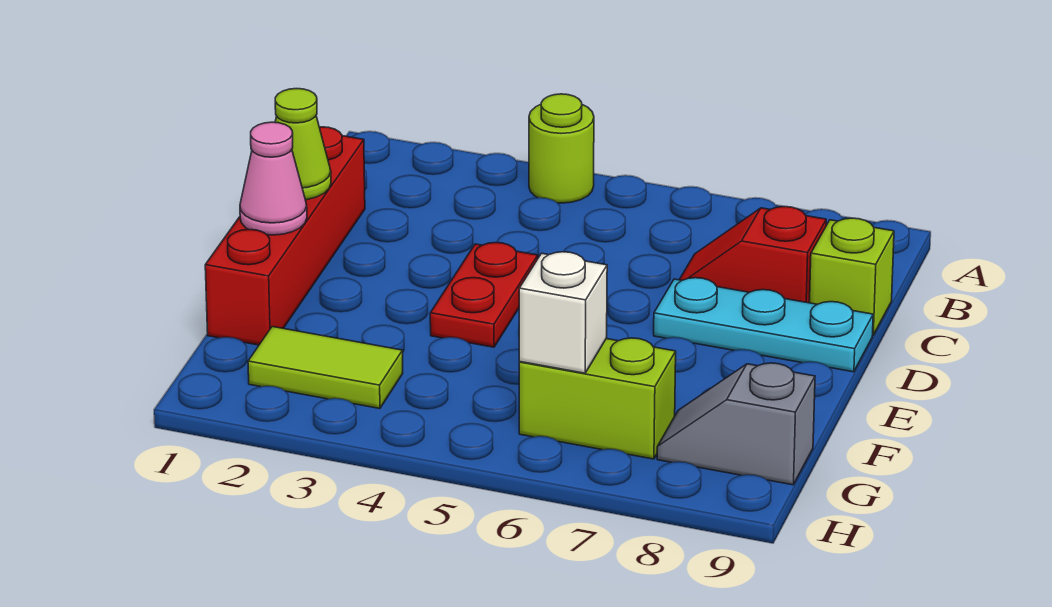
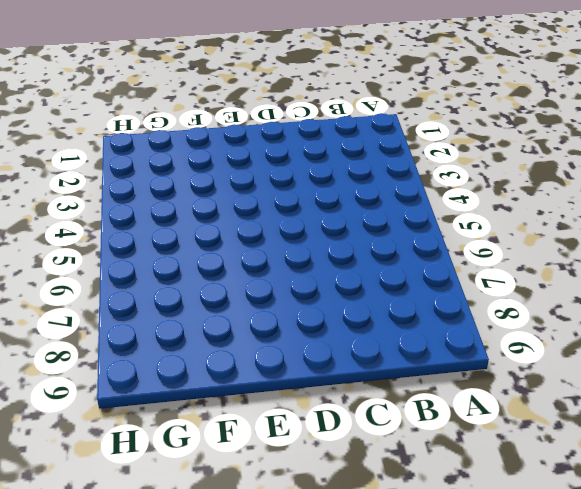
none -> lime 1x1 round brick [529,94,594,203]
none -> red 1x4 brick [205,127,365,345]
none -> red 1x2 slope [679,207,826,303]

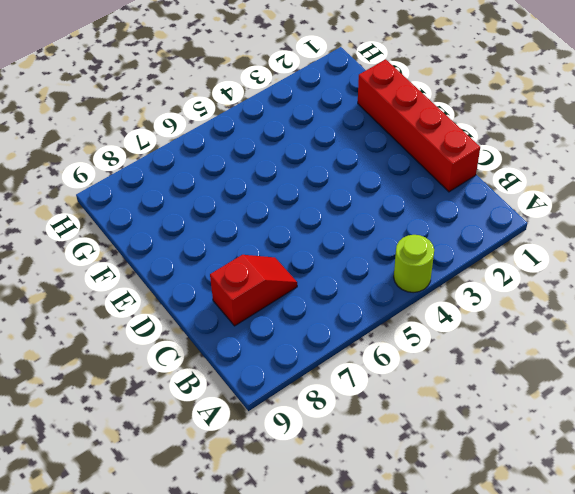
none -> lime 1x1 brick [810,218,894,335]
none -> red 1x2 plate [430,242,538,347]
none -> cyan 1x3 plate [654,278,873,372]

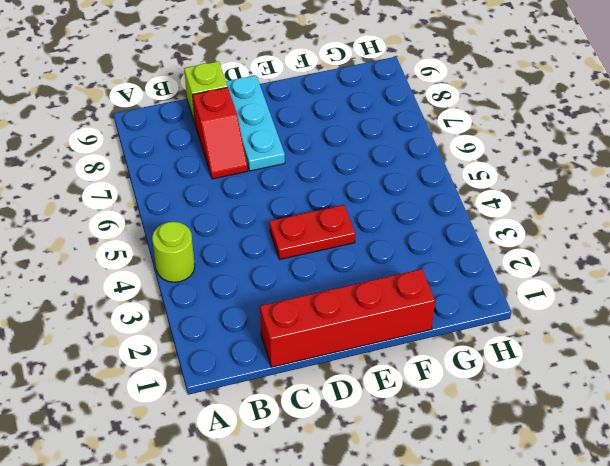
none -> lime 1x2 tile [248,327,403,409]
none -> lime 1x2 brick [519,338,676,459]
none -> grey 1x2 slope [657,363,815,485]

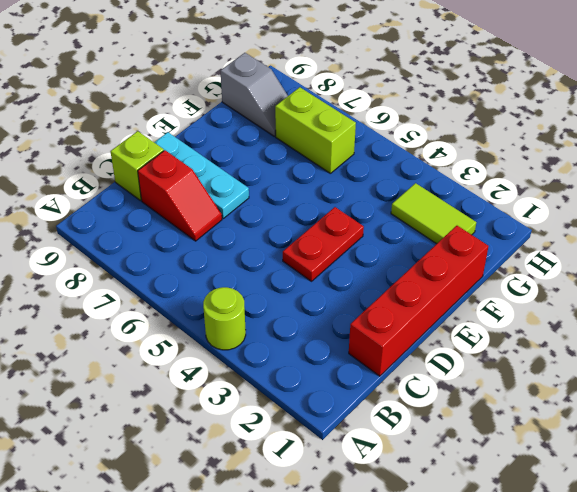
none -> lime 1x1 cone [275,89,331,200]
none -> pink 1x1 cone [240,122,307,235]
none -> white 1x1 brick [519,252,607,373]

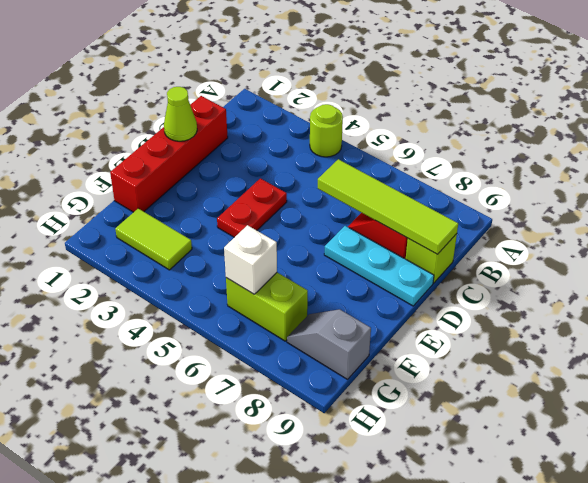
lime 1x4 tile [318,159,458,254] -> none
none -> pink 1x1 cone [240,122,307,235]

